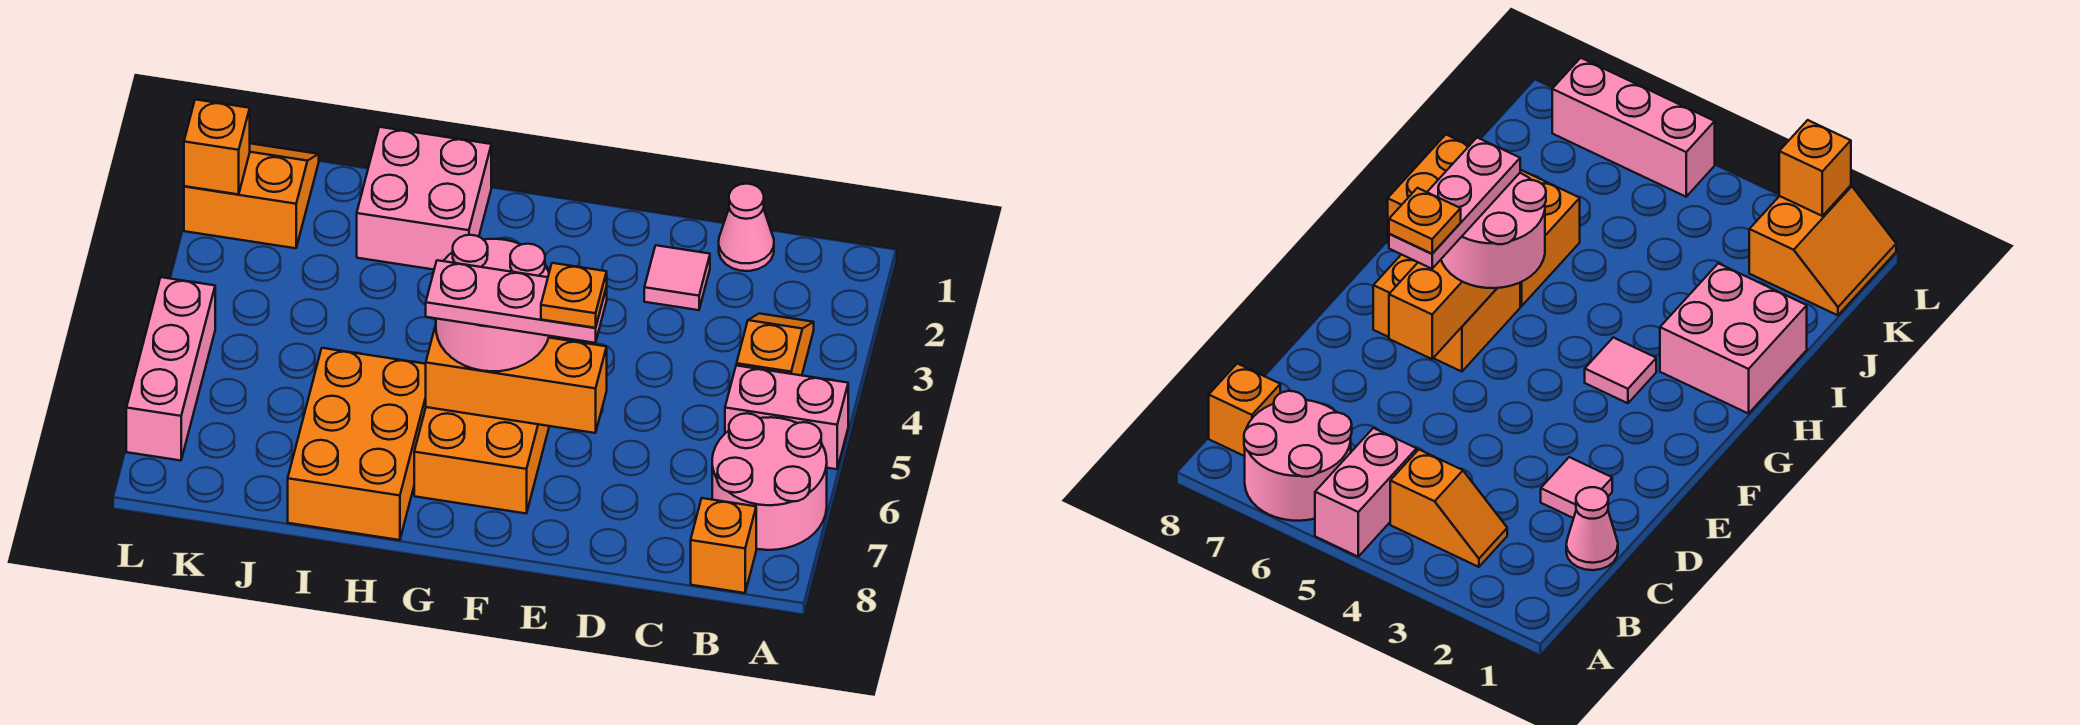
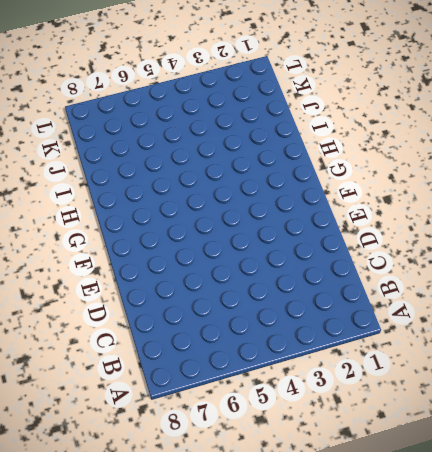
none -> pink 1x2 brick [725,365,848,469]
none -> pink 2x2 round brick [712,413,827,550]
none -> orange 1x2 slope [737,314,814,375]

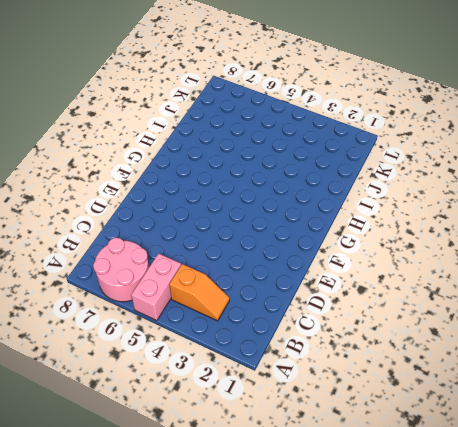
none -> orange 1x1 brick [691,498,756,593]
none -> pink 1x1 cone [719,184,774,271]
none -> pink 1x1 tile [644,245,710,310]

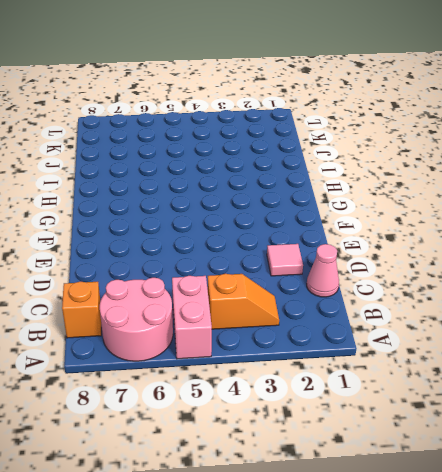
none -> orange 2x2 brick [414,407,549,513]
none -> pink 1x1 tile [1585,337,1656,403]
none -> pink 2x2 brick [357,127,491,270]

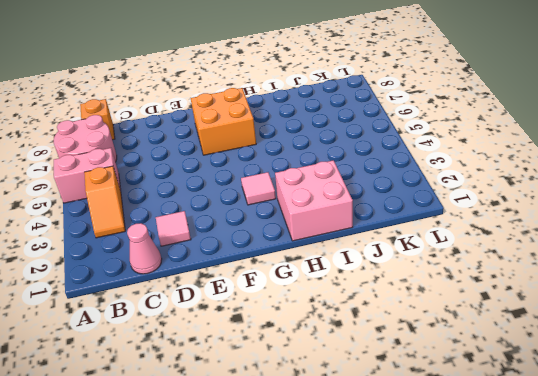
none -> orange 2x3 brick [288,348,426,540]
none -> orange 2x2 slope [184,143,319,248]
none -> pink 1x3 brick [126,277,215,461]

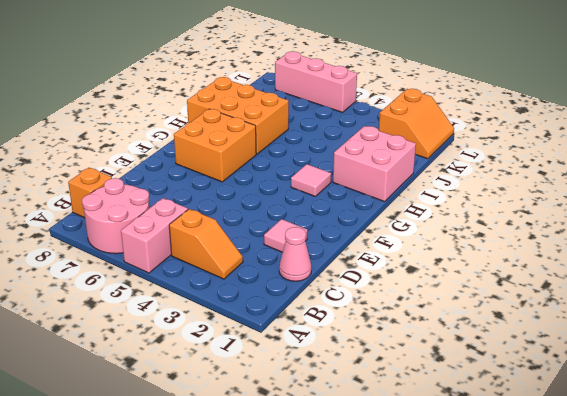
none -> orange 1x3 brick [426,325,607,433]
none -> orange 1x1 brick [184,99,250,194]
none -> pink 2x2 round brick [436,235,549,371]

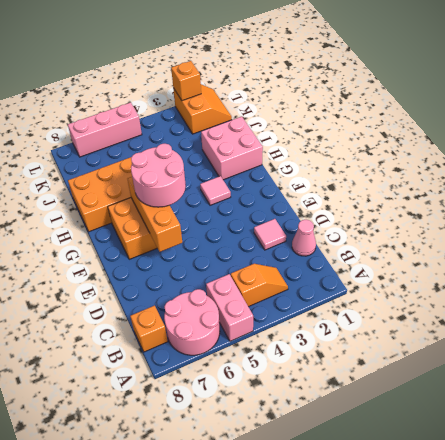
none -> pink 1x3 plate [426,260,607,343]
none -> orange 1x1 plate [541,263,607,328]

